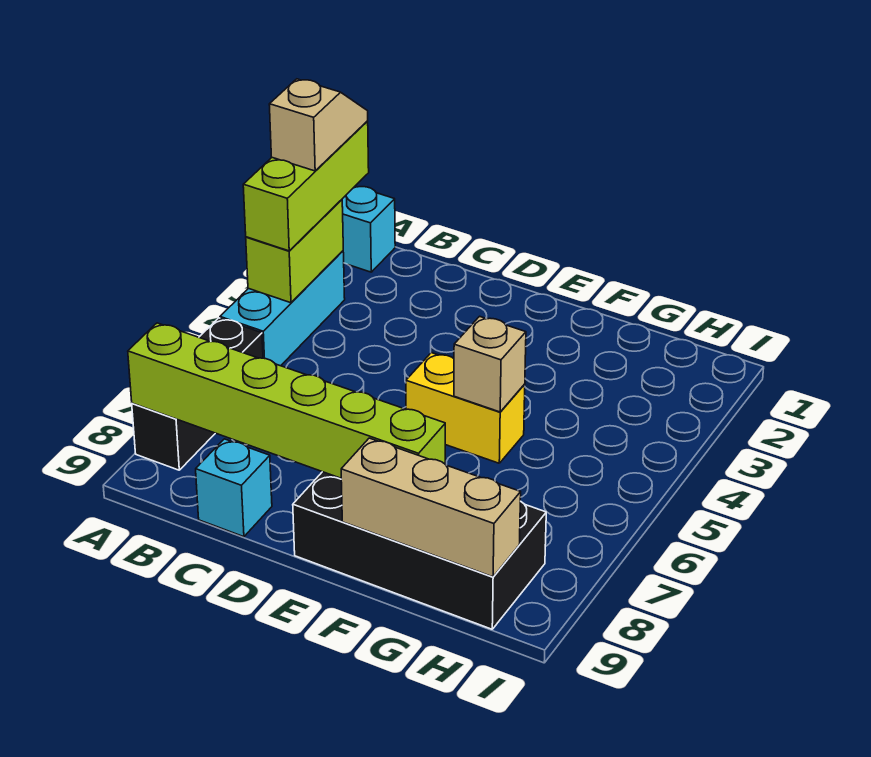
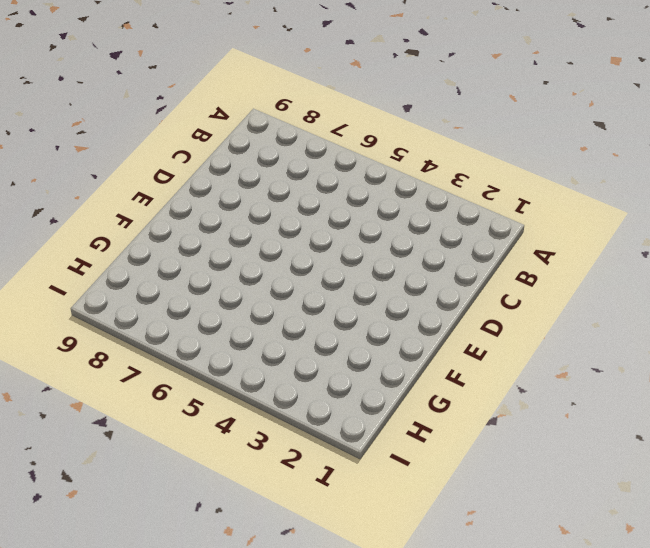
none -> cyan 1x1 brick [342,186,395,272]
none -> cyan 1x3 brick [220,251,345,366]
none -> black 1x3 brick [132,318,263,470]

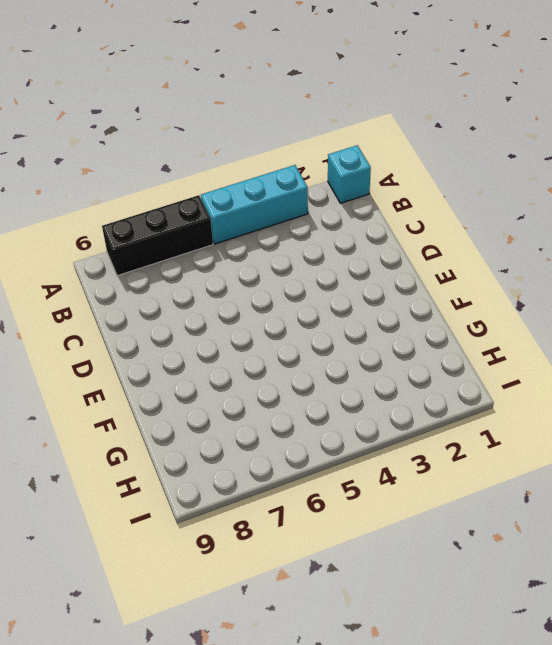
none -> cyan 1x1 brick [196,439,272,537]
none -> yellow 1x2 brick [406,353,525,463]
none -> black 2x4 brick [293,472,546,629]

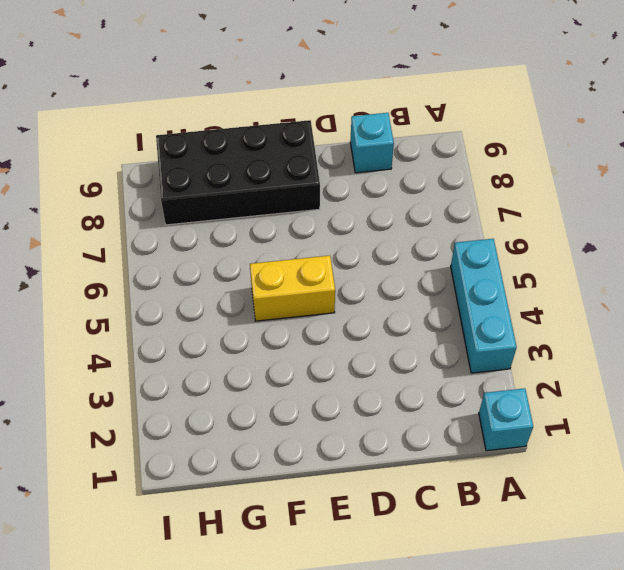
none -> black 1x3 brick [132,318,263,470]
none -> lime 1x2 brick [246,200,343,303]
none -> lime 1x6 brick [128,323,445,478]

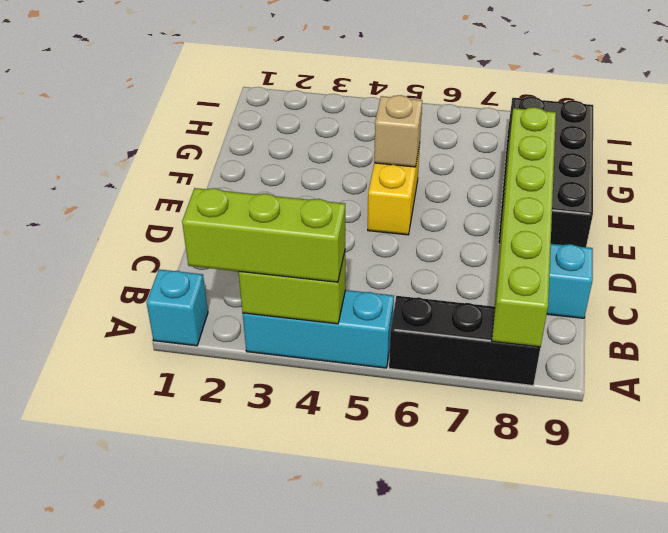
none -> tan 1x3 brick [341,438,521,577]
none -> tan 1x2 slope [269,79,368,171]

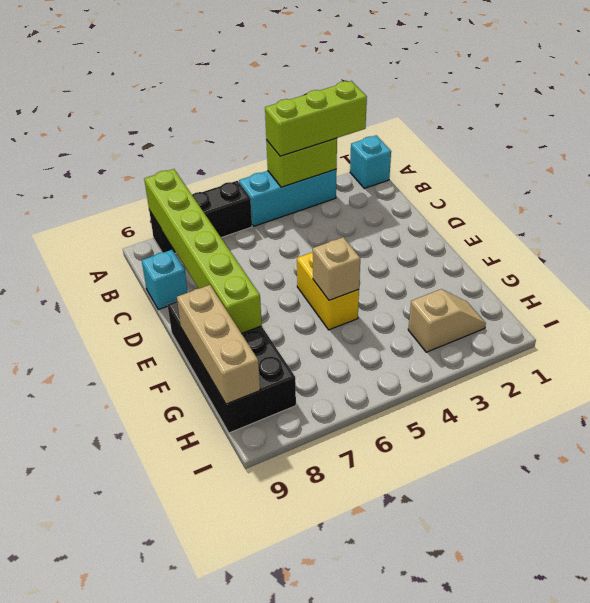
tan 1x2 slope [408,289,486,352] -> tan 1x2 slope moved to [269,79,368,171]

